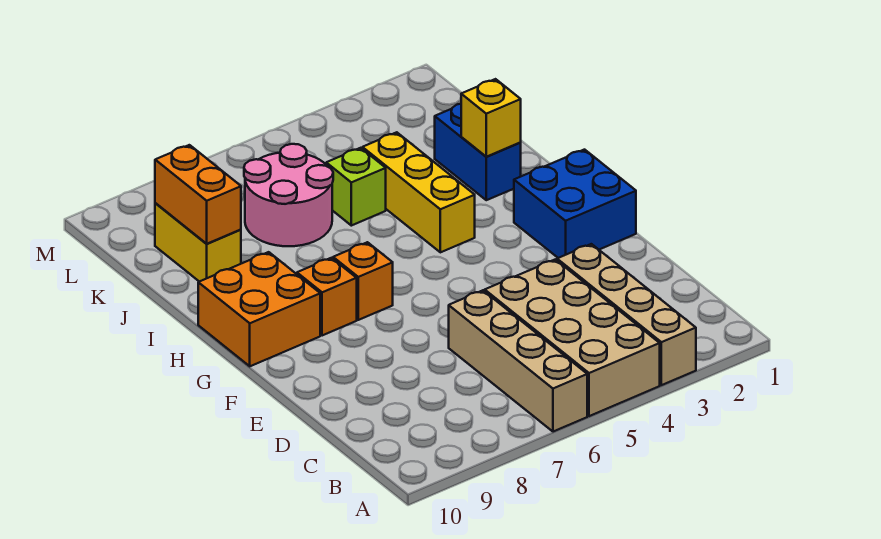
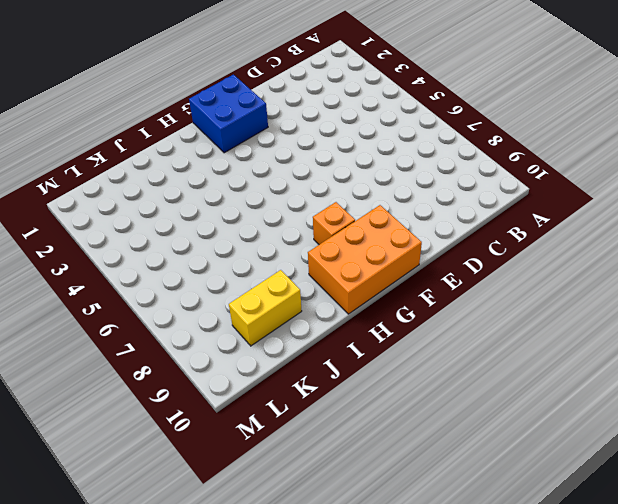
orange 2x3 brick [308,205,422,314] -> orange 2x2 brick [198,252,320,366]
none -> tan 1x4 brick [557,244,696,385]
none -> tan 2x4 brick [485,259,660,416]
none -> tan 1x4 brick [449,290,587,432]

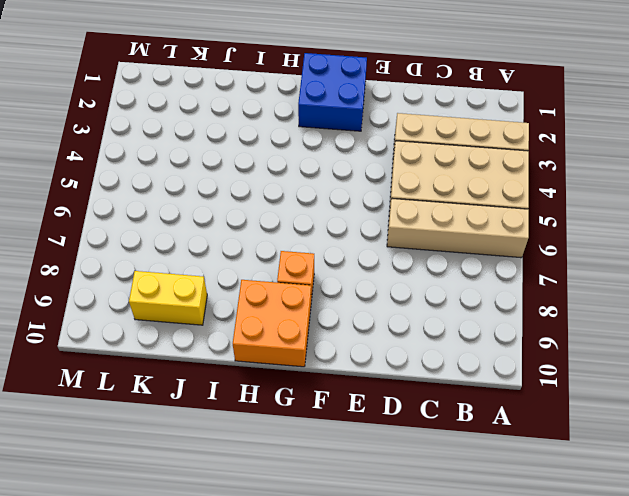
none -> orange 1x1 brick [333,242,393,320]
none -> yellow 1x3 brick [362,132,475,252]
none -> blue 1x2 brick [435,104,521,200]

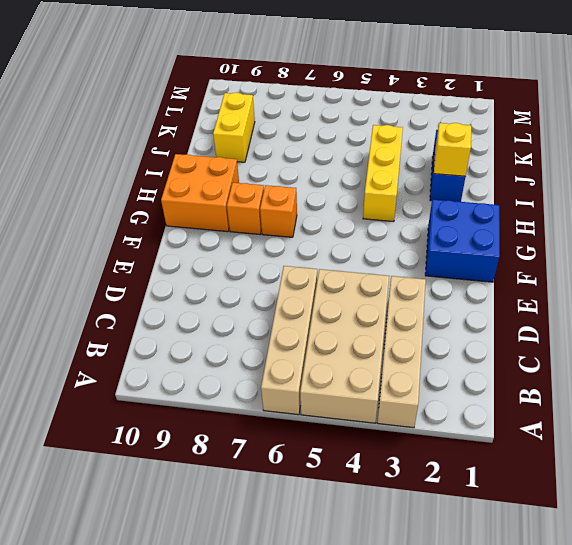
none -> lime 1x1 brick [326,148,386,226]
none -> pink 2x2 round brick [244,144,333,246]
none -> orange 1x2 brick [155,145,241,244]

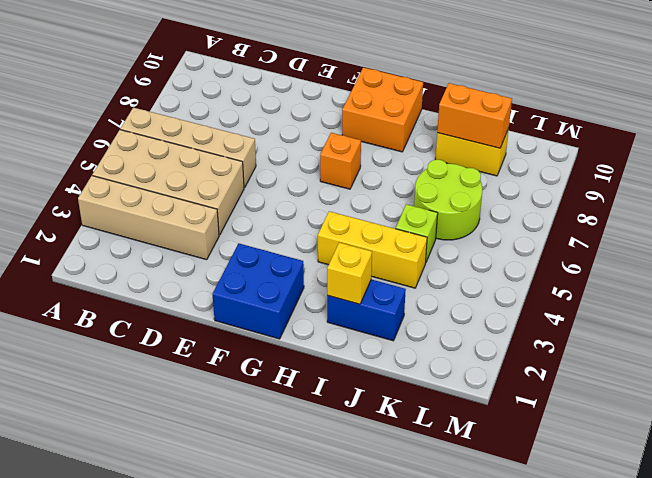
lime 2x2 round brick [414,160,483,240] -> pink 2x2 round brick [244,144,333,246]
none -> orange 1x1 brick [297,258,357,336]

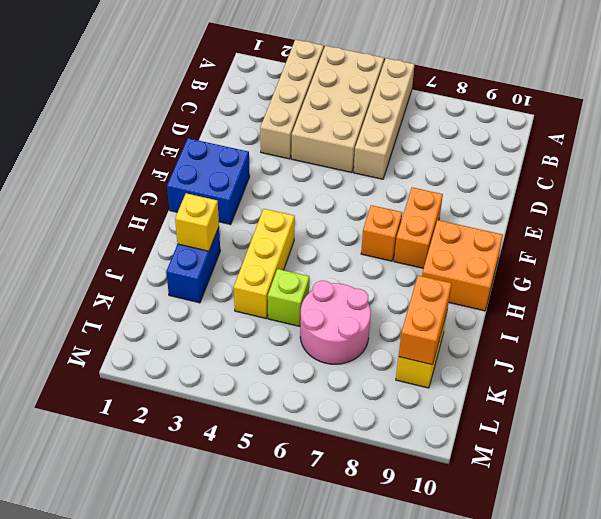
orange 1x2 brick [394,187,443,268] -> orange 1x1 brick [297,258,357,336]

